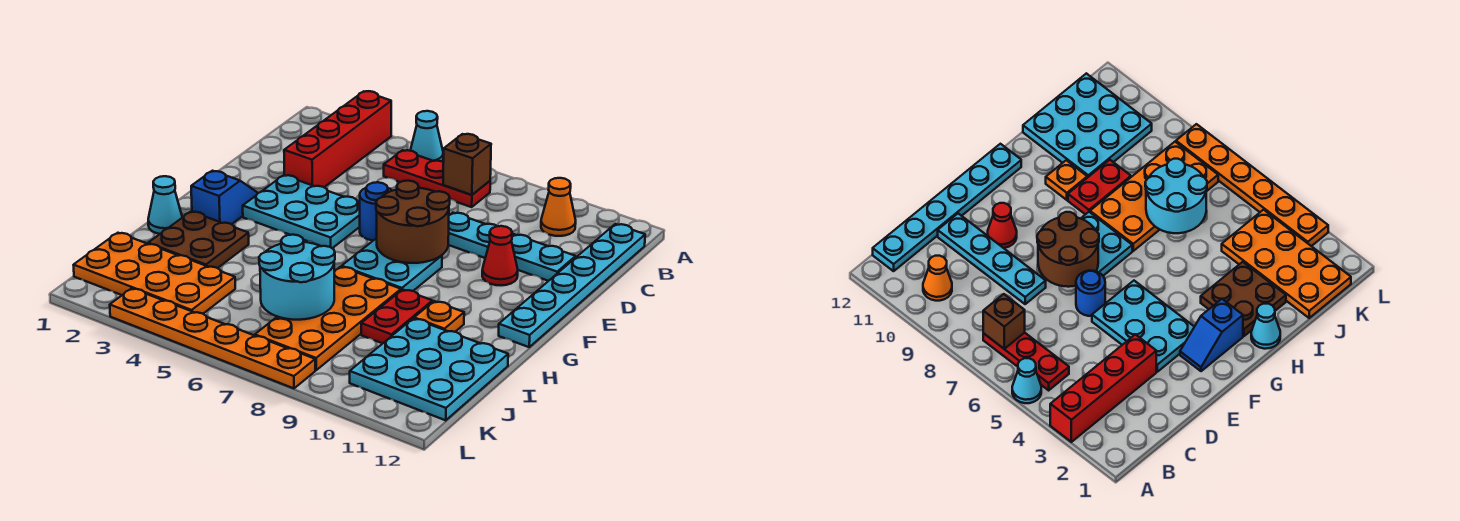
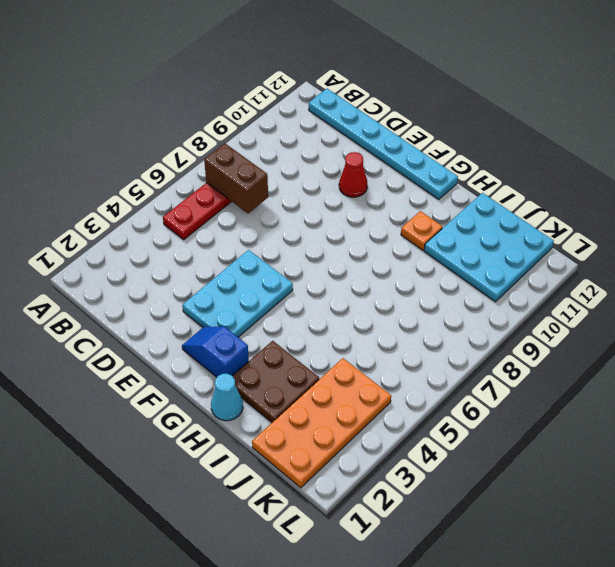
brown 1x2 brick [204,143,268,213] -> brown 1x1 brick [443,134,491,195]
none -> red 1x4 brick [284,91,391,187]
none -> cyan 1x1 cone [410,111,443,161]
none -> orange 1x1 cone [541,178,576,236]

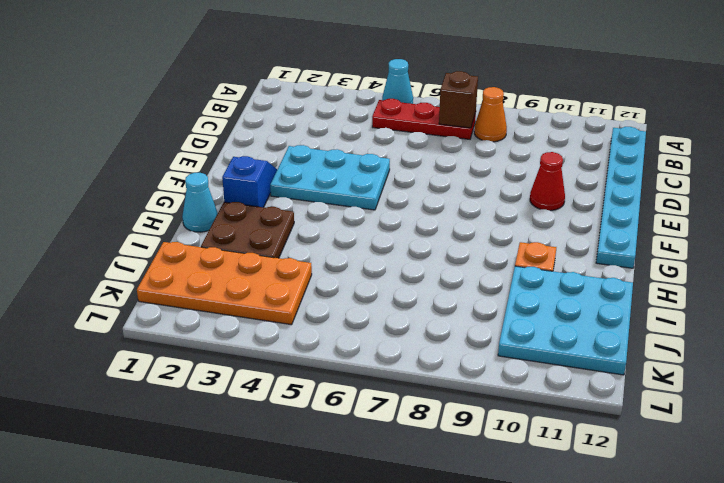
orange 1x1 cone [474,87,507,142] -> orange 1x1 cone moved to [541,178,576,236]
none -> red 1x4 brick [284,91,391,187]
none -> cyan 1x4 plate [448,213,576,281]
none -> blue 1x1 round brick [360,182,392,240]

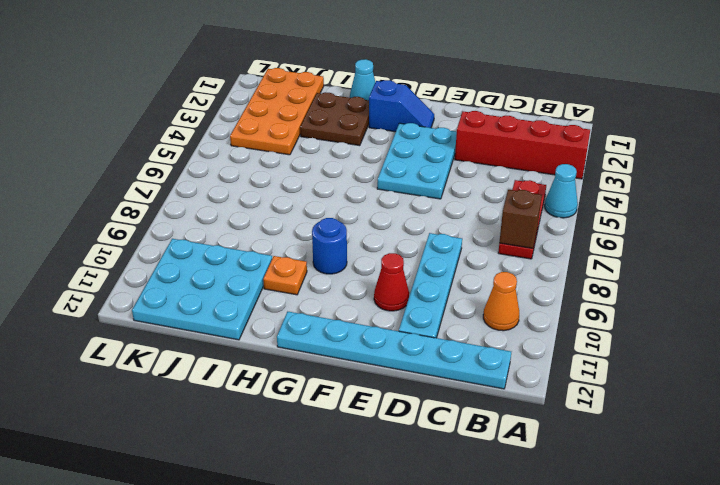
blue 1x1 round brick [312,218,347,274] -> blue 1x1 round brick moved to [360,182,392,240]
none -> cyan 2x2 plate [342,238,442,291]
none -> orange 2x4 plate [255,267,401,370]
none -> red 1x2 plate [361,290,432,343]

